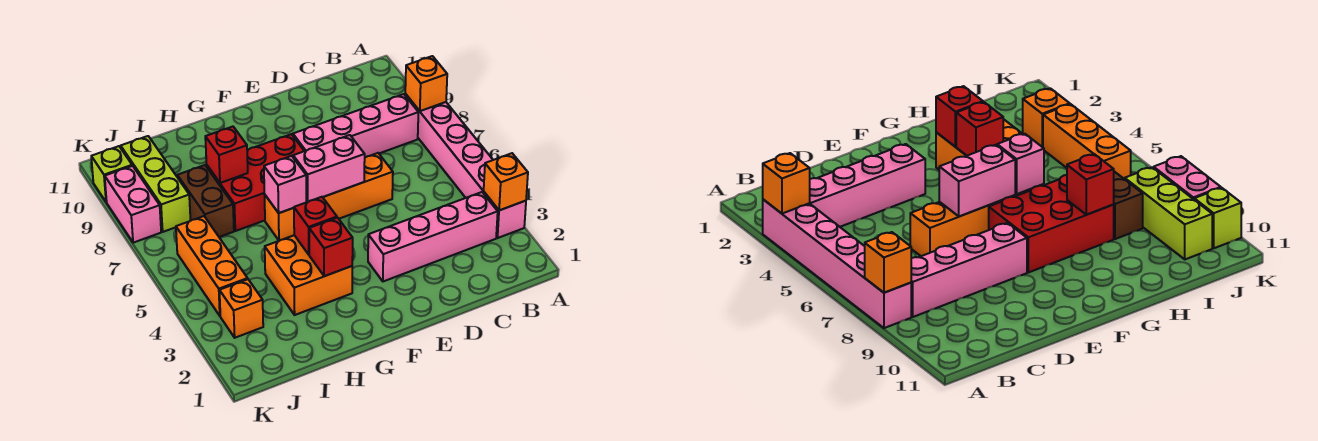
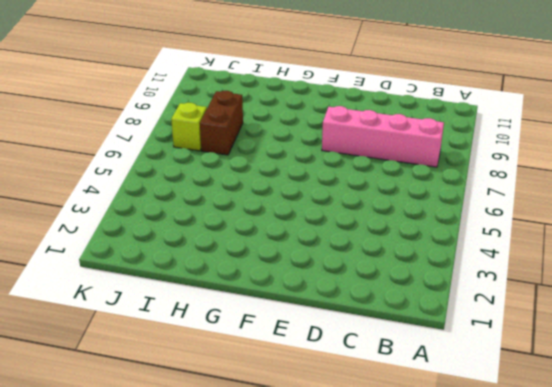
lime 1x1 brick [171,103,207,151] -> lime 1x1 brick moved to [91,146,132,202]
none -> pink 1x6 brick [405,94,526,238]
none -> pink 1x4 brick [368,192,498,281]
none -> orange 1x4 brick [264,153,393,241]

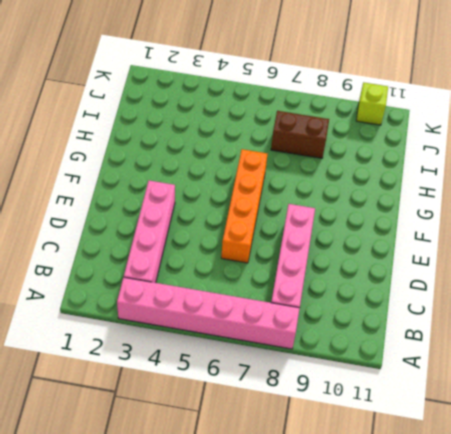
none -> red 2x3 brick [207,134,304,231]
none -> orange 2x2 brick [265,235,352,315]
none -> orange 1x1 brick [219,279,263,338]

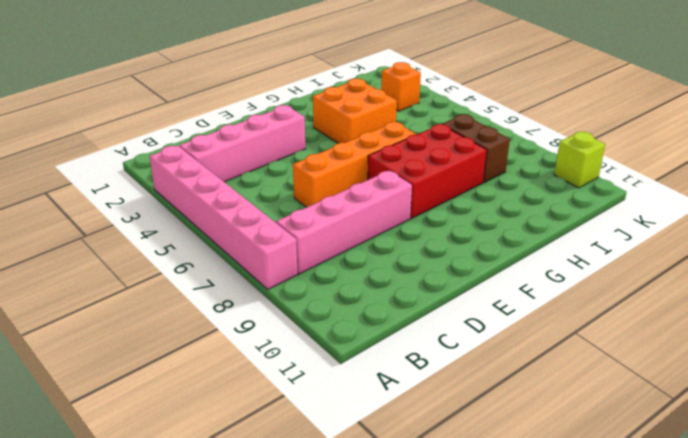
none -> orange 1x3 brick [176,216,248,316]
none -> lime 1x3 brick [121,136,191,232]
none -> pink 1x2 brick [105,166,161,243]

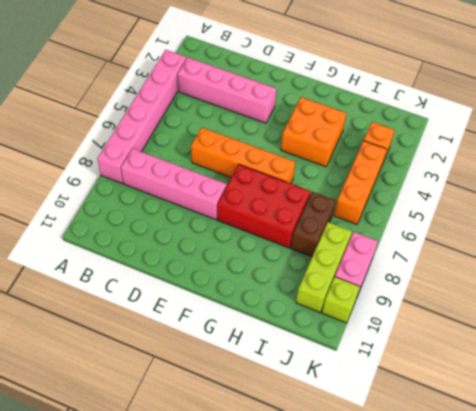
none -> orange 1x1 brick [484,153,528,210]
none -> orange 1x1 brick [405,56,447,111]
none -> pink 1x2 brick [293,135,365,202]

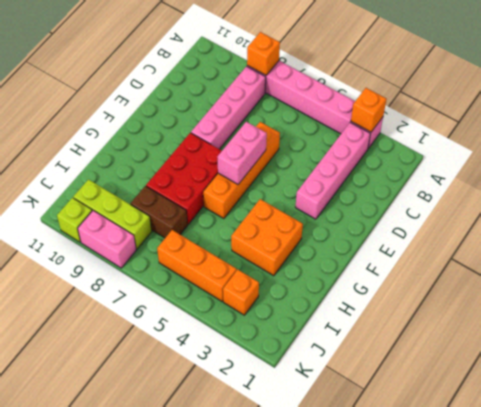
none -> red 1x1 brick [309,218,353,276]
none -> red 1x1 brick [294,197,337,255]
none -> pink 1x1 brick [264,156,306,213]

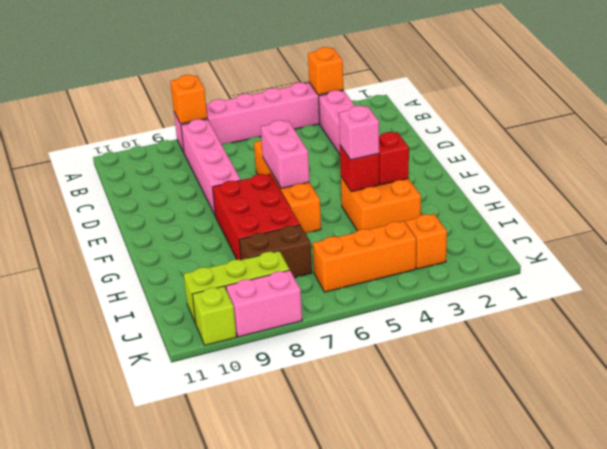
pink 1x1 brick [339,106,379,160] -> pink 1x1 brick moved to [264,156,306,213]
none -> red 1x1 brick [205,127,248,183]

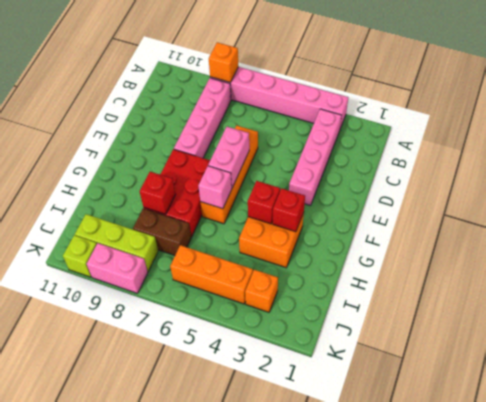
none -> orange 1x1 brick [484,153,528,210]

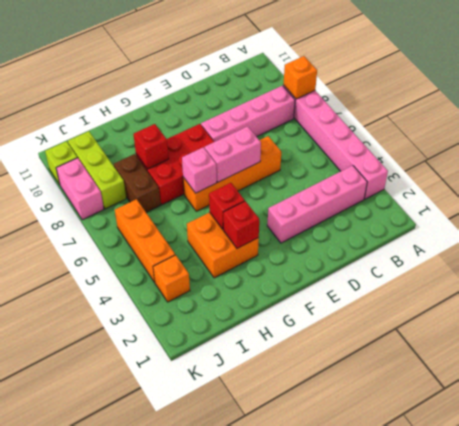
none -> orange 1x1 brick [484,153,528,210]

